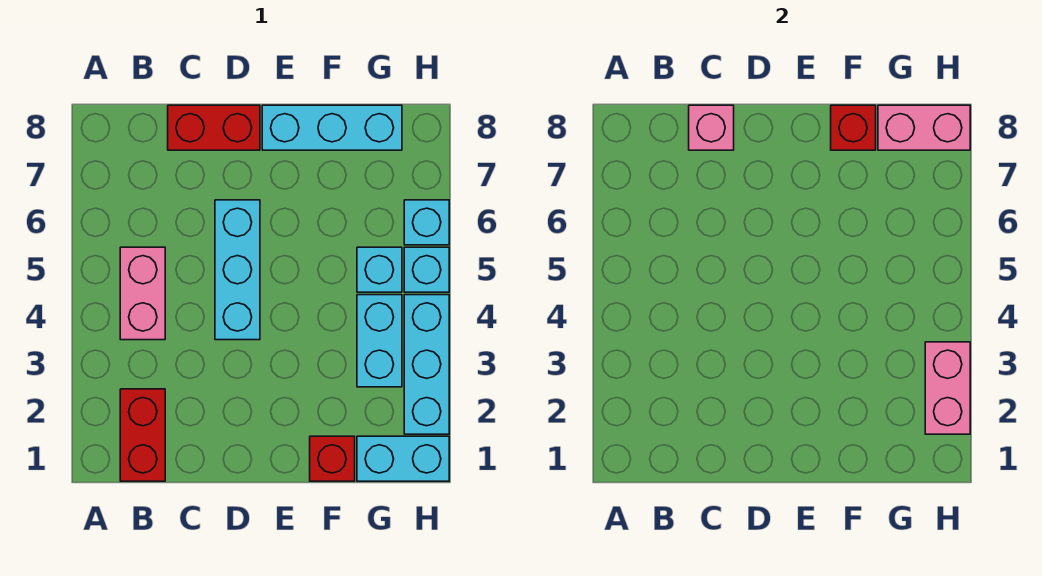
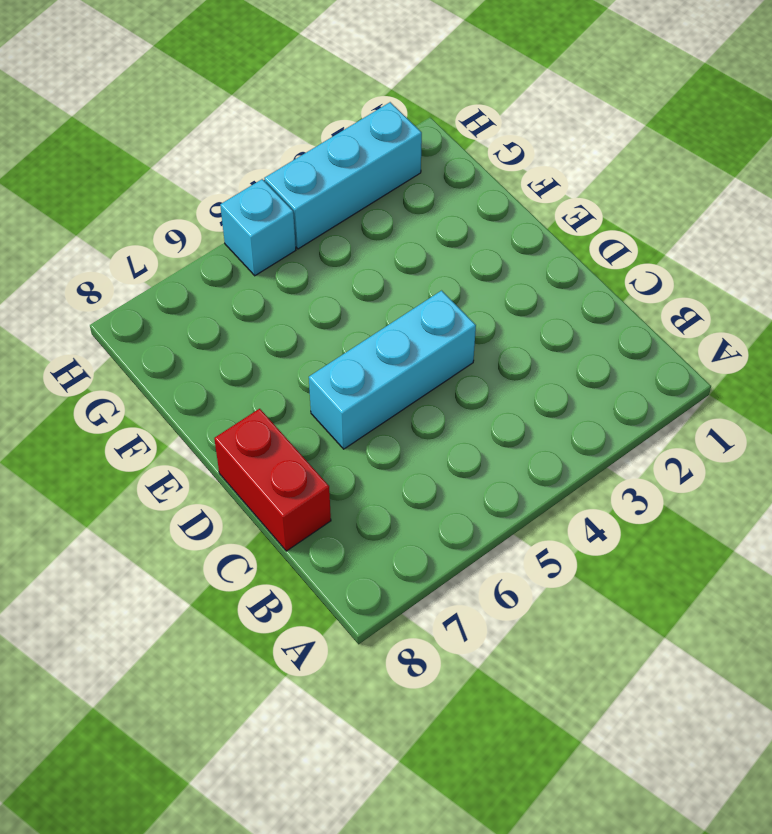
none -> red 1x2 brick [120,389,165,481]
none -> pink 1x2 brick [120,247,165,340]
none -> cyan 1x3 brick [262,105,402,150]

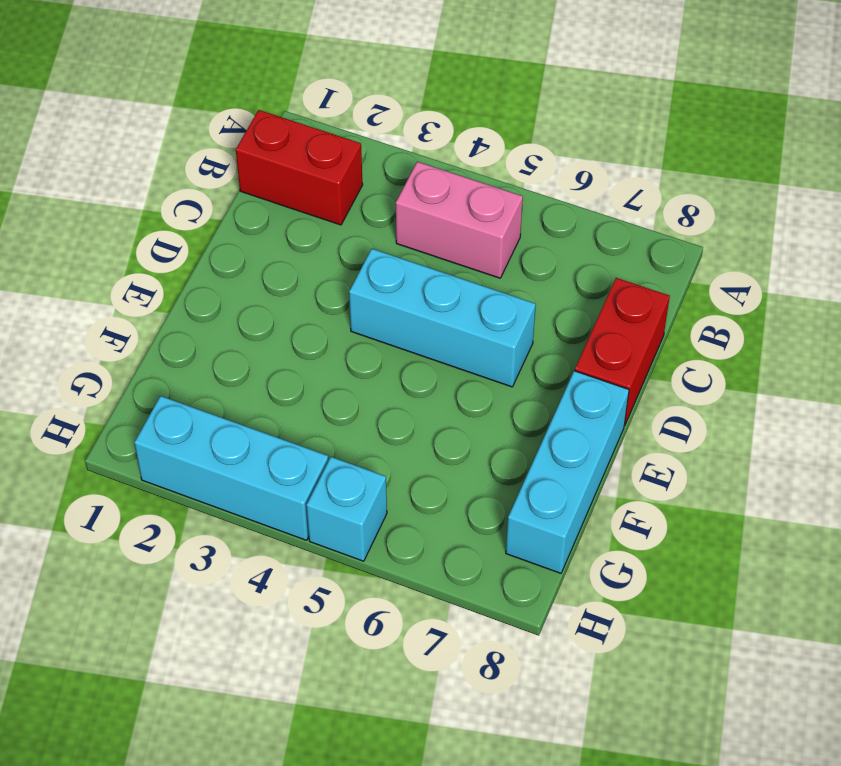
none -> red 1x1 brick [310,436,355,481]
none -> cyan 1x2 brick [357,436,449,481]
none -> cyan 1x2 brick [357,295,402,387]

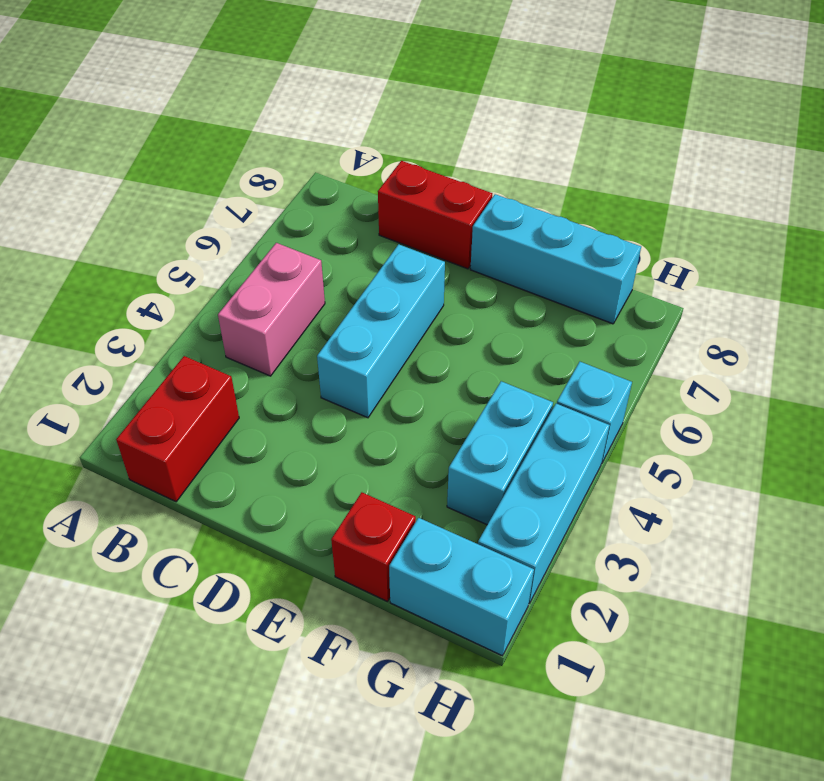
none -> cyan 1x1 brick [357,247,402,292]
none -> cyan 1x1 brick [404,200,449,245]
none -> pink 1x1 brick [689,105,734,150]

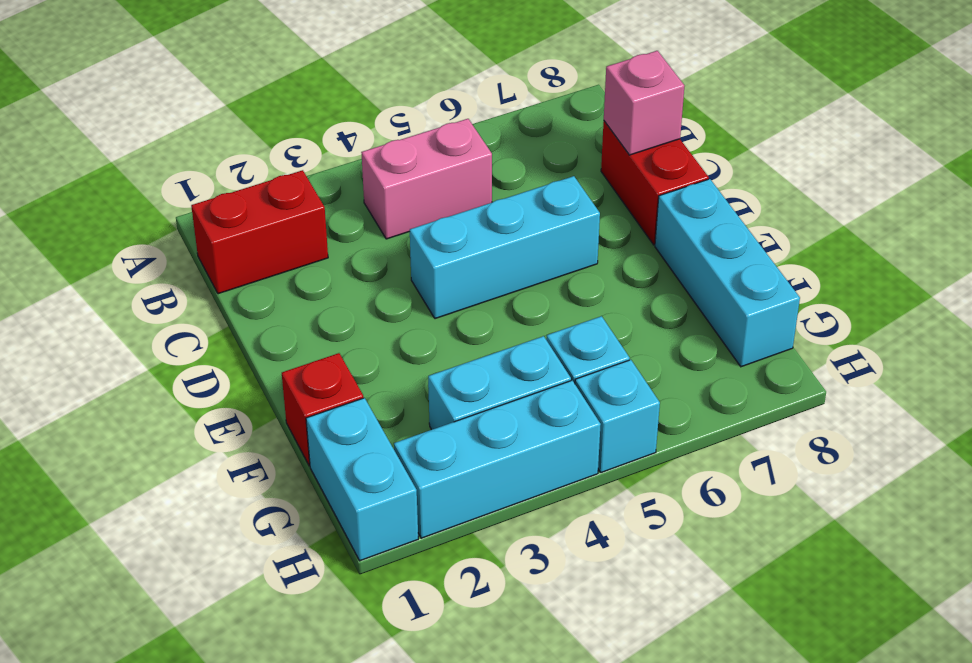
none -> cyan 1x1 brick [404,200,449,245]
none -> red 1x1 brick [831,105,876,150]
none -> pink 1x2 brick [878,105,970,150]

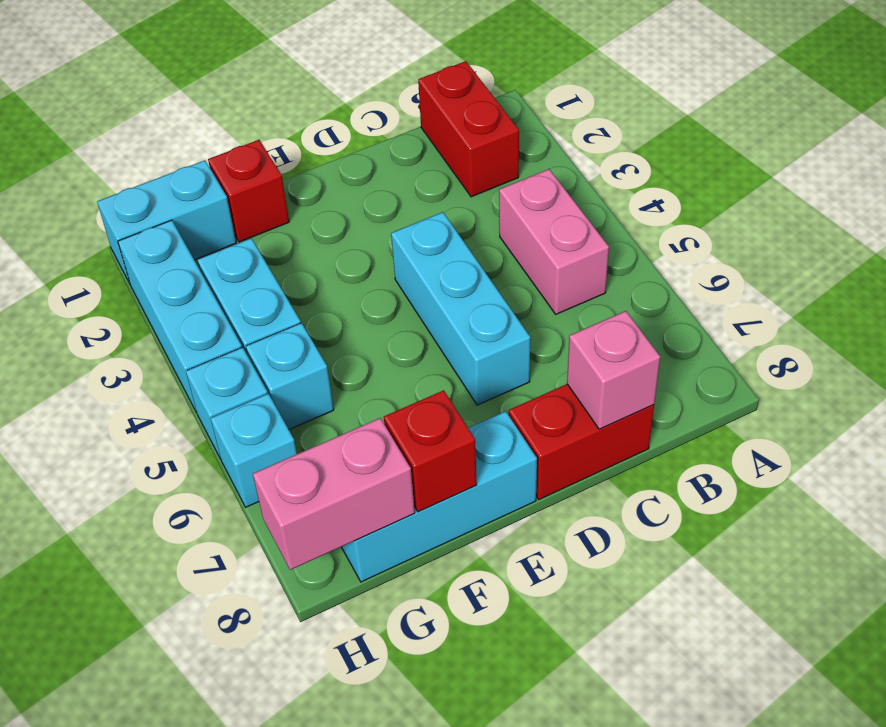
none -> pink 1x2 brick [925,342,970,434]

